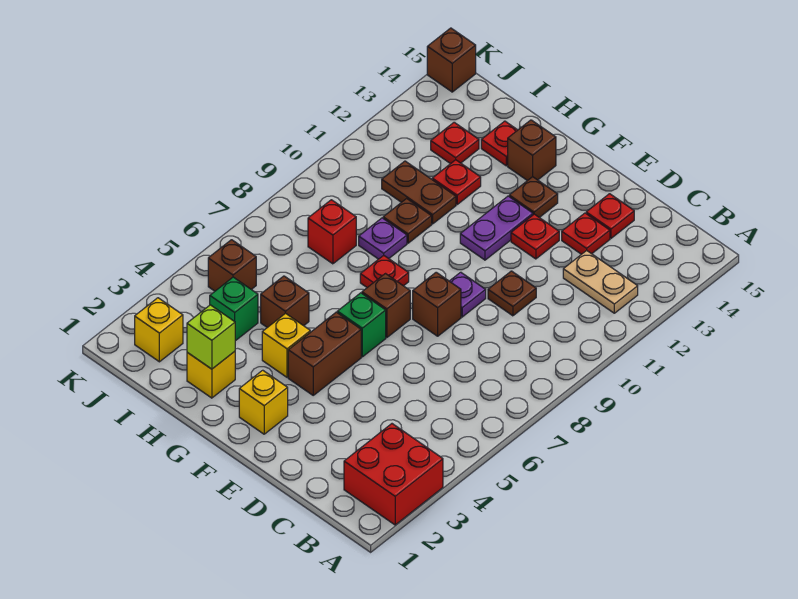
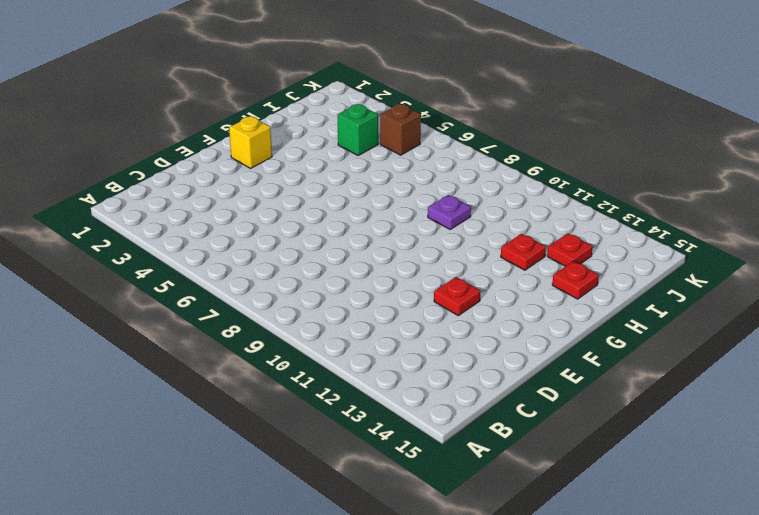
none -> red 2x2 brick [344,424,443,525]
none -> tan 1x2 plate [563,250,638,313]
none -> brown 1x1 plate [488,271,536,316]
none -> red 1x1 plate [562,213,610,254]

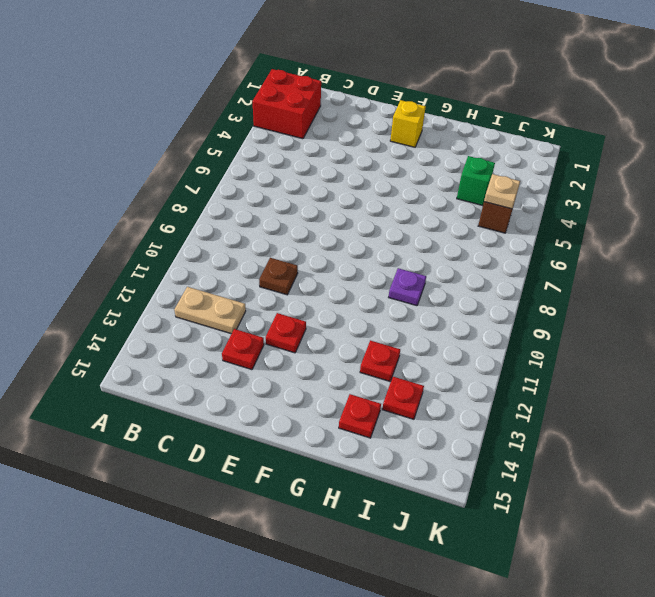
tan 1x1 plate [484,174,520,209] -> none
none -> red 1x1 plate [586,194,634,238]
none -> brown 1x1 brick [413,272,461,336]
none -> purple 1x1 plate [450,272,486,317]
none -> brown 1x2 brick [288,312,361,395]

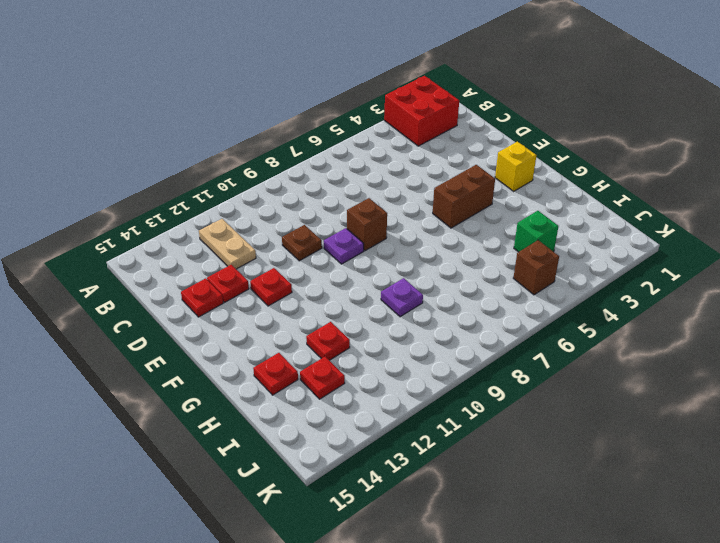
none -> green 1x1 brick [337,293,386,357]
none -> brown 1x1 brick [362,274,410,337]
none -> purple 1x2 plate [460,196,533,260]
none -> brown 1x1 plate [509,177,558,217]

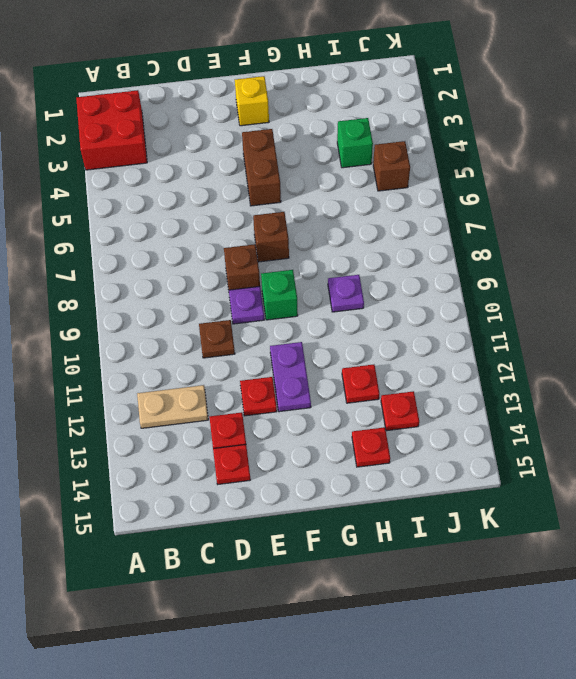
green 1x1 brick [261,270,298,320] -> green 1x1 brick moved to [337,293,386,357]
none -> brown 1x1 plate [509,177,558,217]
none -> yellow 1x1 brick [262,313,310,377]
none -> red 1x1 plate [360,255,409,287]
none -> brown 1x1 brick [508,120,556,181]

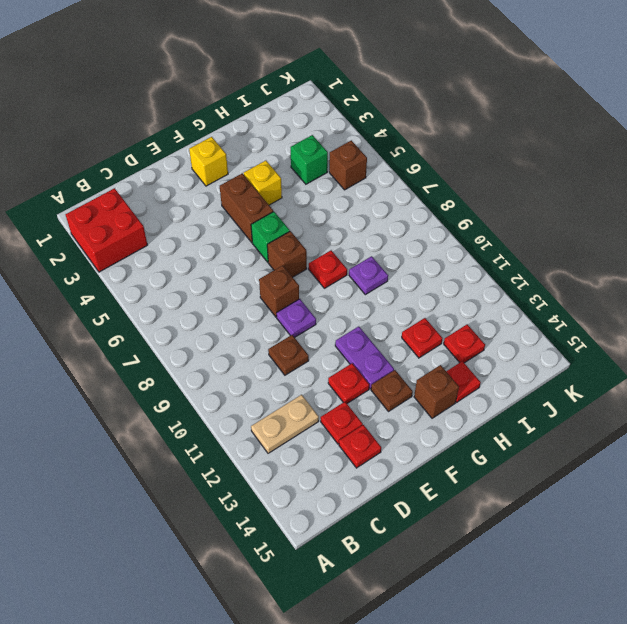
none -> yellow 1x1 brick [187,351,235,398]
none -> brown 1x1 brick [261,276,309,328]
none -> brown 1x1 plate [383,199,432,243]
none -> brown 1x2 plate [382,161,456,224]

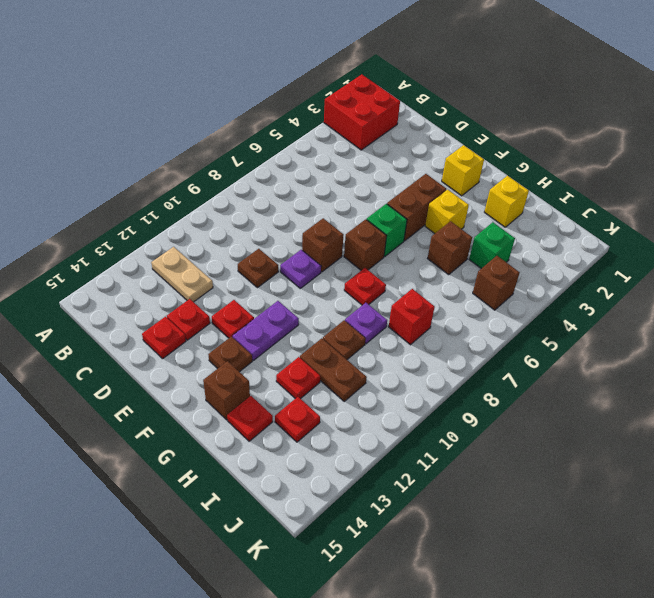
none -> yellow 1x1 brick [135,298,183,362]
none -> brown 1x1 brick [427,28,476,92]
none -> lime 1x1 brick [187,305,235,369]

